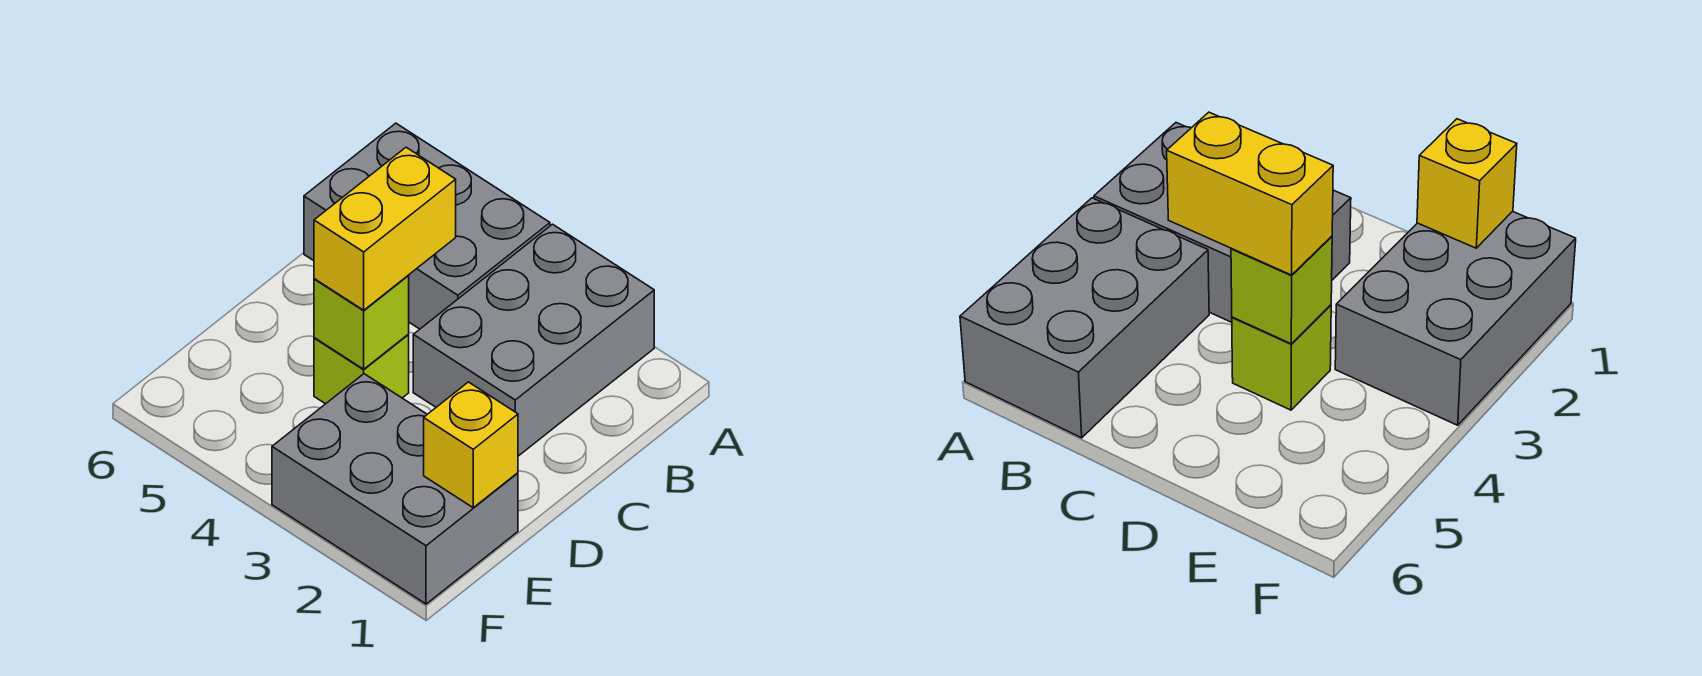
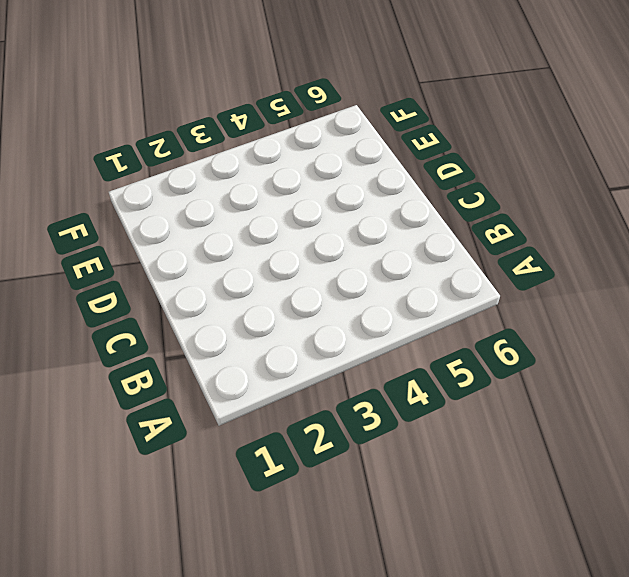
none -> grey 2x3 brick [413,224,654,456]
none -> grey 2x3 brick [304,123,550,329]

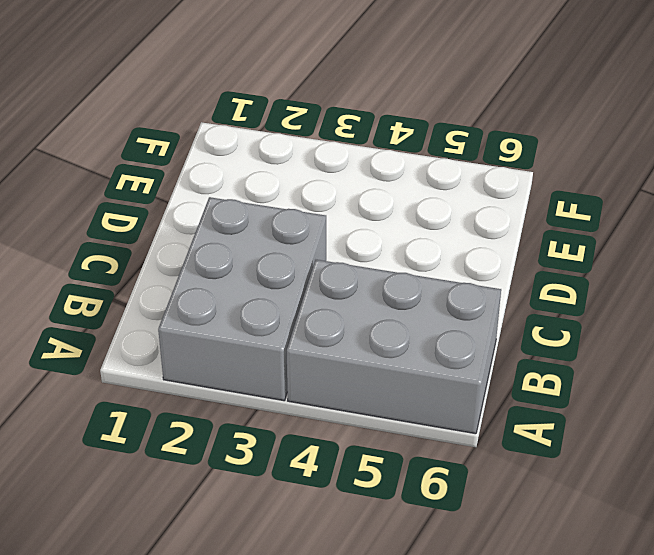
none -> lime 1x1 brick [314,335,409,404]
none -> grey 2x3 brick [272,374,518,604]

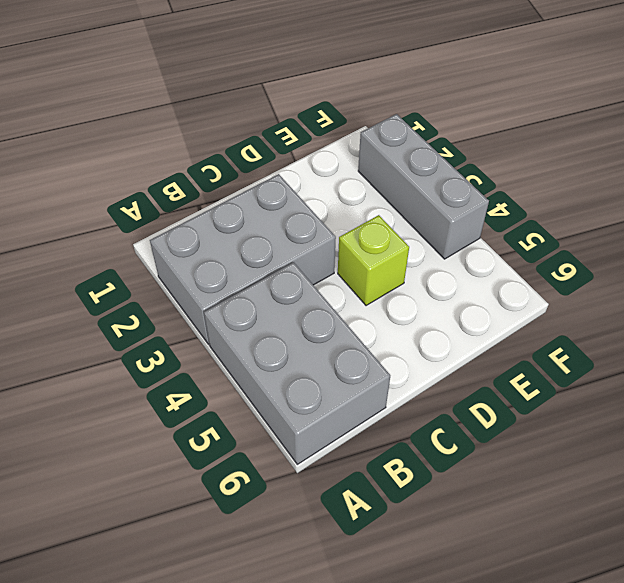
grey 1x3 brick [358,114,489,259] -> grey 2x3 brick [272,374,518,604]
none -> lime 1x1 brick [314,276,409,369]
none -> yellow 1x1 brick [424,382,518,508]

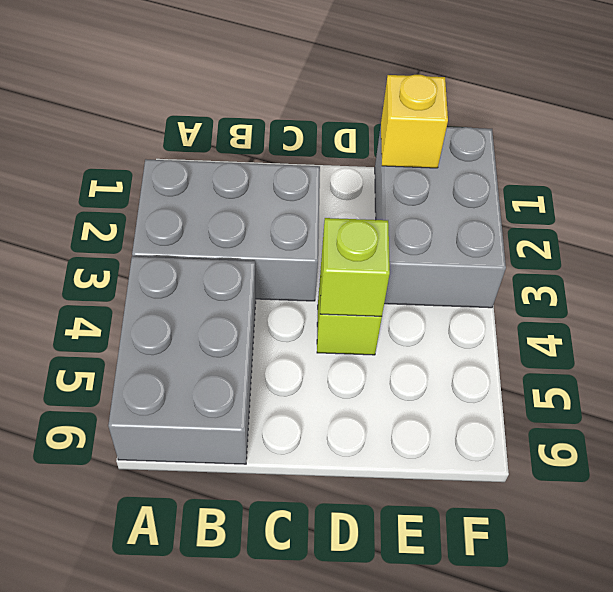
none -> yellow 1x2 brick [314,147,456,310]

